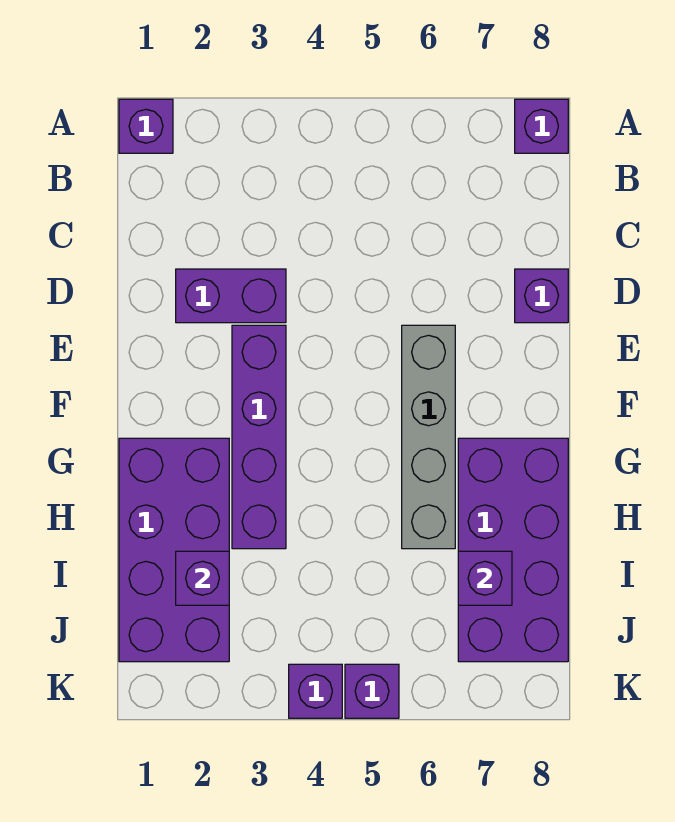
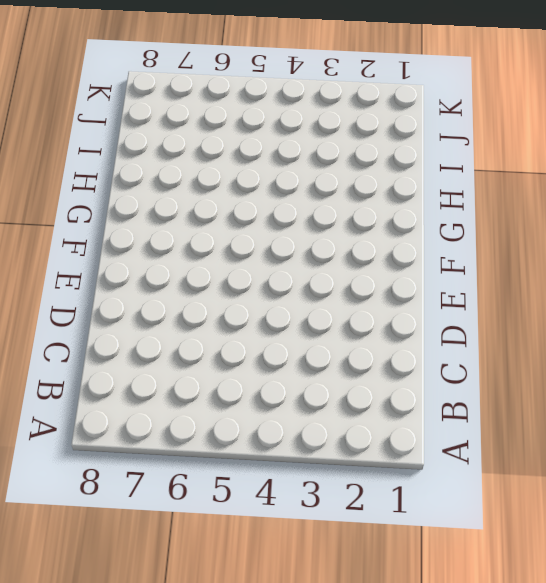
none -> purple 1x1 brick [119,99,173,153]
none -> purple 1x1 brick [515,99,568,153]
none -> purple 1x2 brick [176,269,286,323]

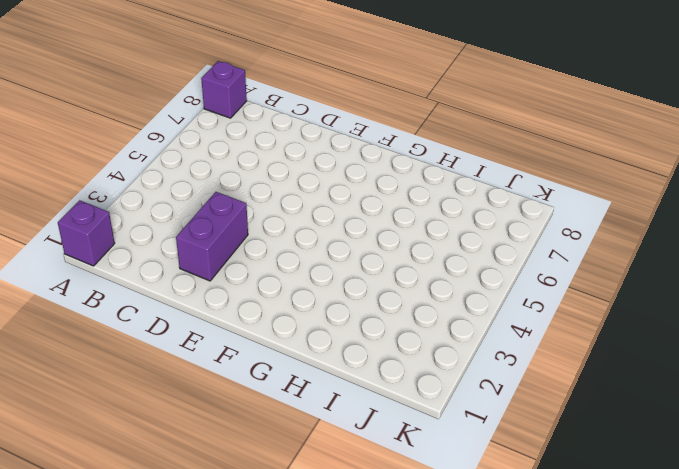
none -> purple 1x1 brick [515,269,568,323]
none -> purple 1x4 brick [232,325,286,549]
none -> grey 1x4 brick [402,325,455,549]

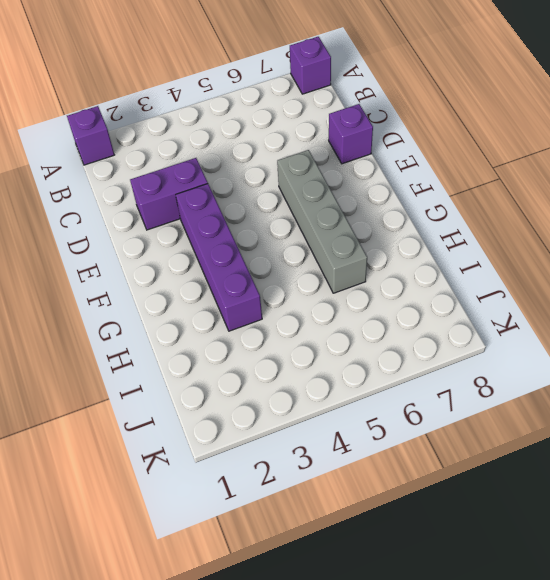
none -> purple 2x4 brick [119,438,229,662]
none -> purple 2x4 brick [458,438,568,662]
none -> purple 1x1 brick [289,664,342,718]

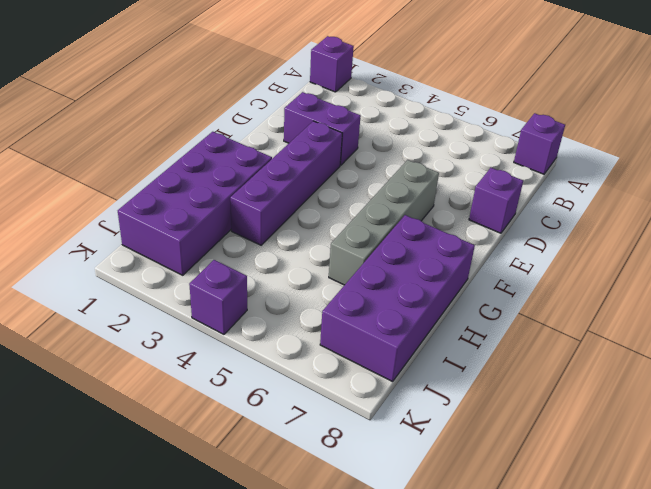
none -> purple 1x1 brick [345,664,399,718]
none -> purple 1x1 brick [176,551,229,605]
none -> purple 1x1 brick [458,551,512,605]

